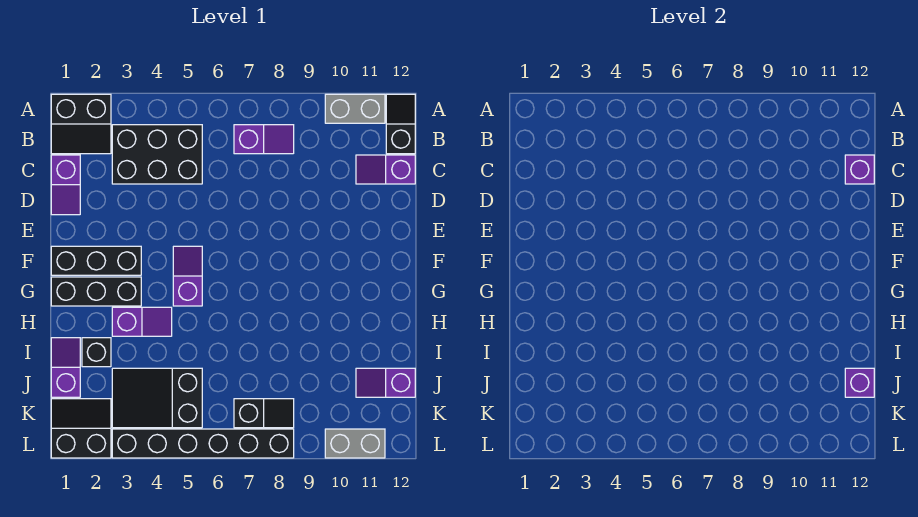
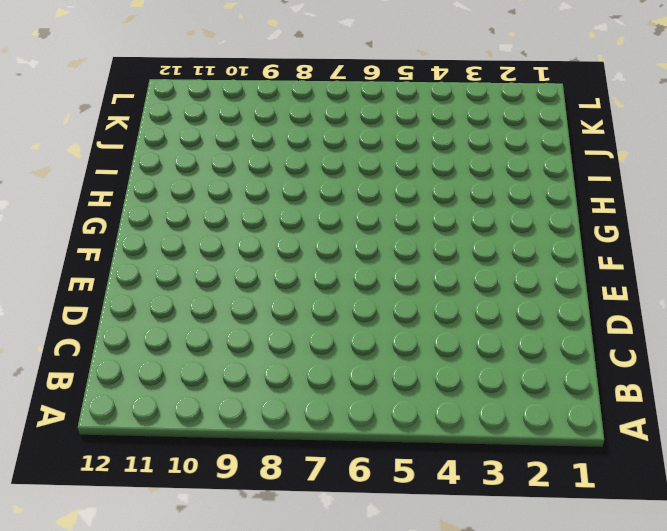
none -> black 2x2 slope [51,94,111,154]
none -> grey 1x2 brick [325,94,385,123]
none -> black 1x2 slope [386,94,415,154]

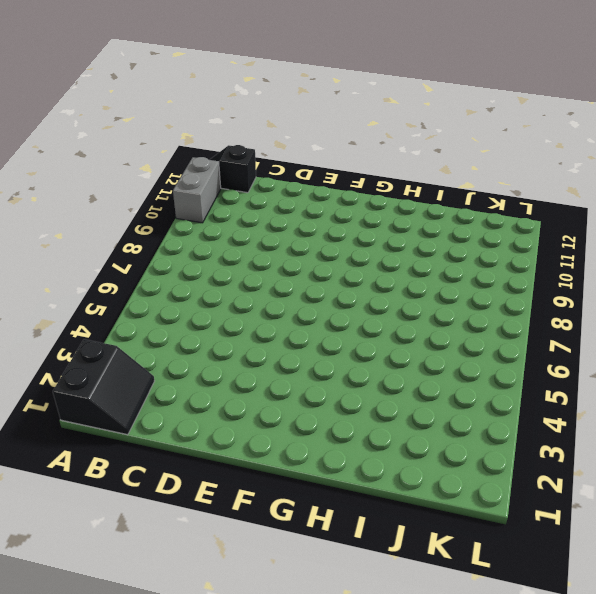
none -> black 2x3 brick [112,125,202,184]
none -> purple 1x2 slope [234,125,294,154]
none -> purple 1x2 slope [51,155,80,215]

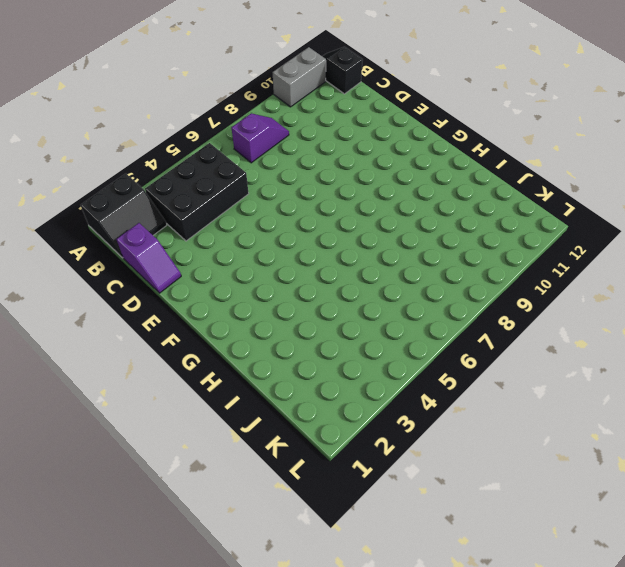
none -> purple 1x2 slope [356,155,415,184]
none -> black 1x3 brick [51,246,141,275]
none -> purple 1x2 slope [173,246,202,306]

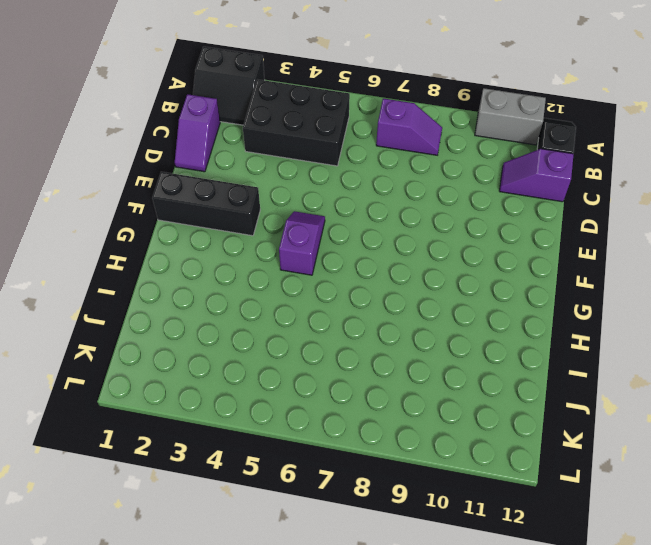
none -> black 1x3 brick [51,277,141,306]
none -> purple 1x2 slope [112,307,172,336]
none -> purple 1x2 slope [51,338,80,397]

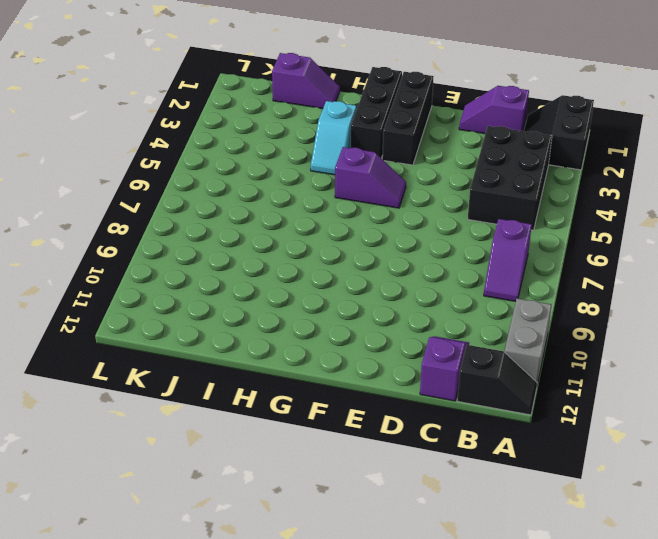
cyan 1x2 slope [311,101,356,175] -> purple 1x2 slope [112,307,172,336]
none -> black 1x1 brick [82,338,111,367]
none -> black 2x3 slope [112,368,202,428]
none -> purple 1x2 slope [356,368,415,397]

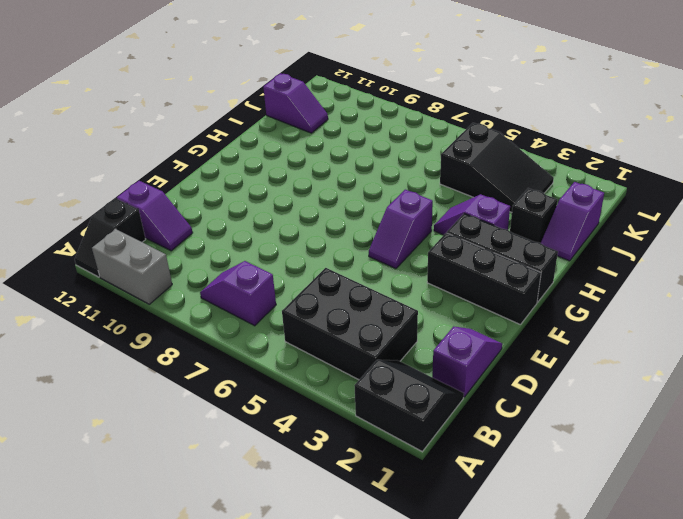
none -> black 2x2 slope [51,399,111,458]
none -> black 1x2 slope [234,399,294,428]
none -> black 1x6 brick [112,429,294,458]

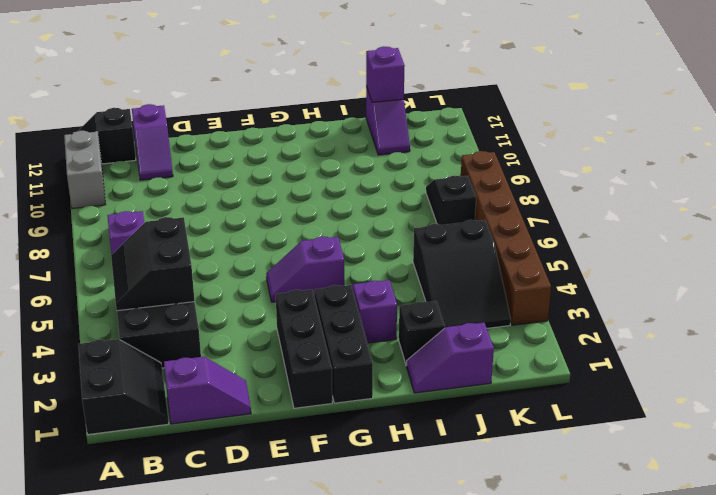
black 2x2 slope [111,217,195,311] -> black 2x2 slope moved to [51,399,111,458]
brown 1x6 brick [461,151,551,325] -> black 1x6 brick [112,429,294,458]
none -> grey 1x2 brick [325,429,385,458]
none -> purple 1x1 brick [845,155,874,184]

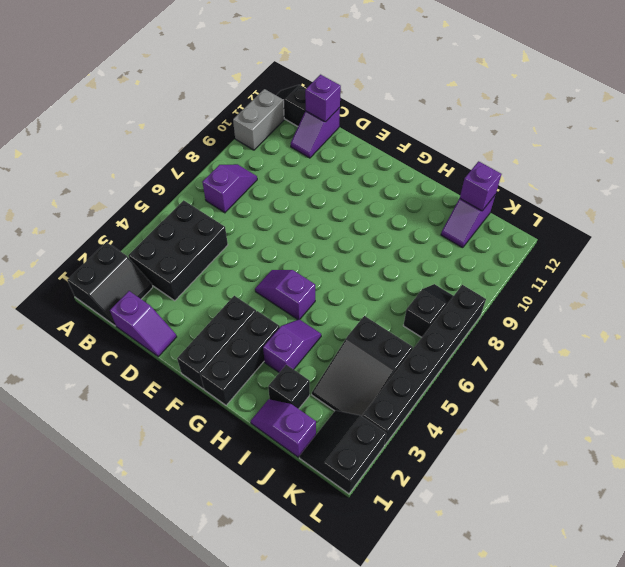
none -> grey 1x2 brick [325,429,385,458]

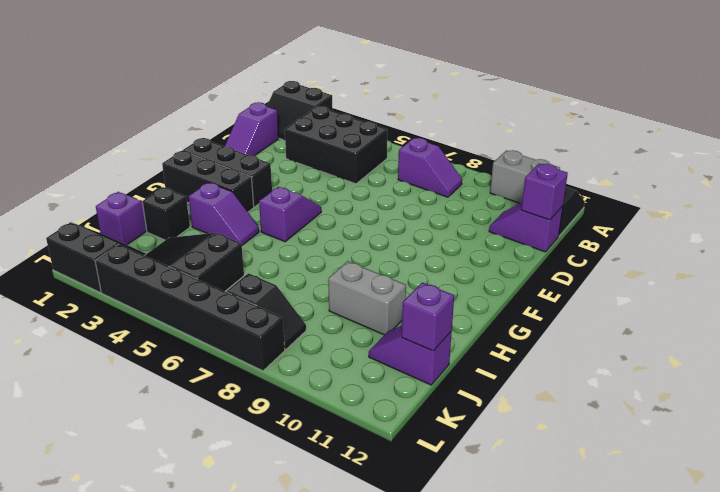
grey 1x2 brick [328,261,406,335] -> grey 1x2 brick moved to [325,429,385,458]

